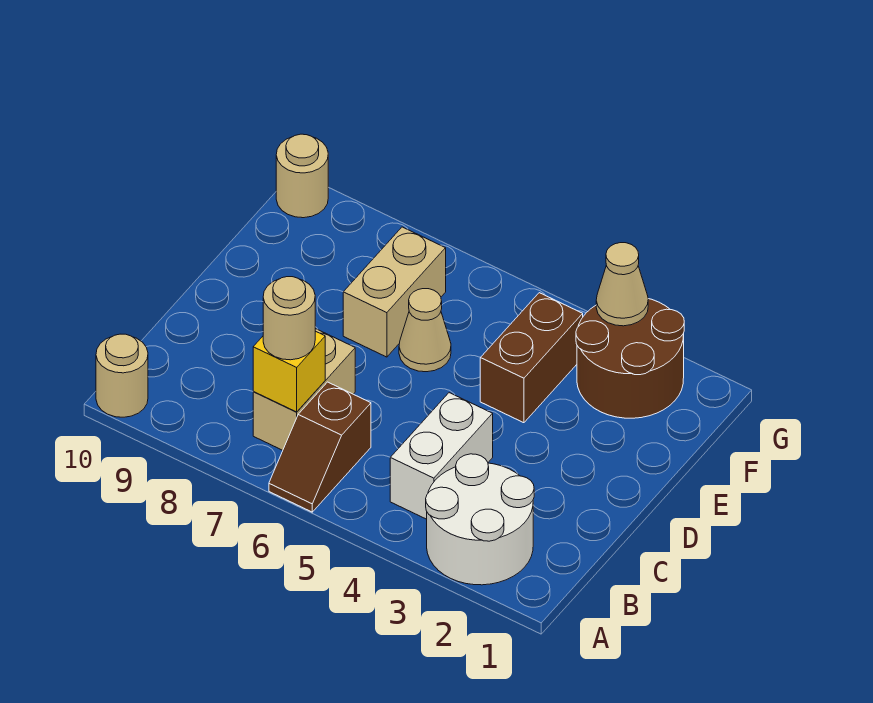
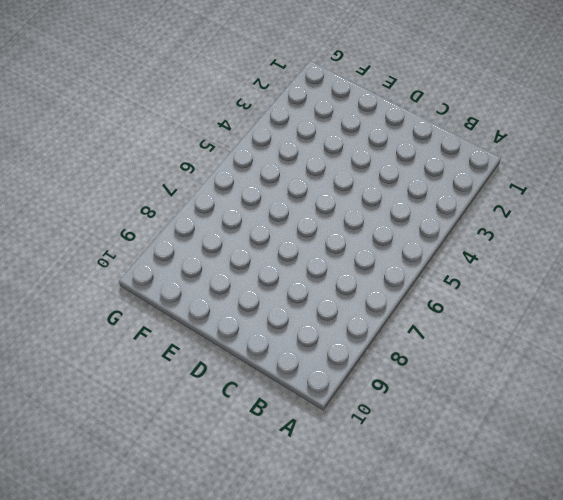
none -> white 2x2 round brick [426,454,534,585]
none -> brown 1x2 slope [269,382,371,512]
none -> tan 1x1 round brick [96,334,148,417]

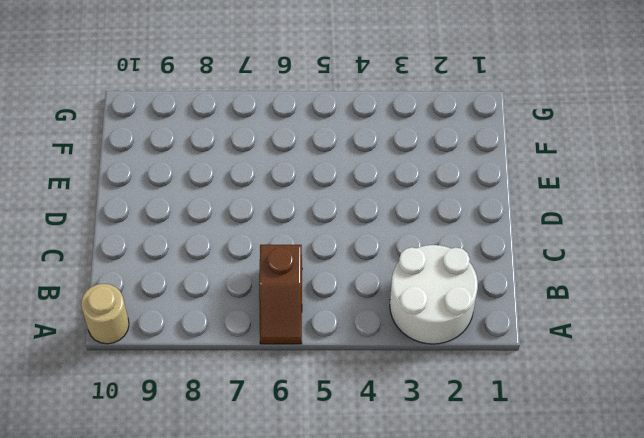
none -> white 1x2 brick [390,393,493,519]
none -> tan 1x2 brick [253,329,355,450]
none -> brown 1x2 brick [480,293,583,423]

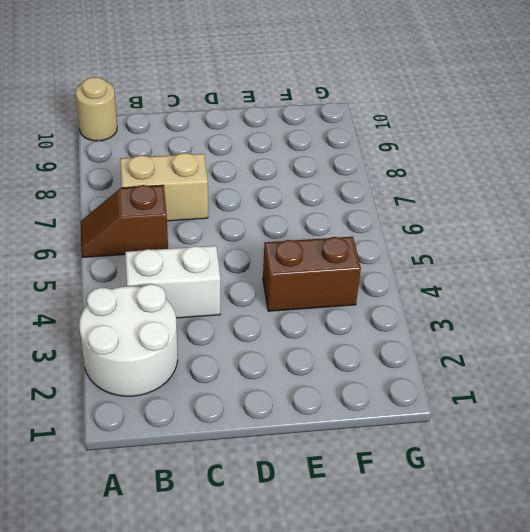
none -> tan 1x1 cone [399,289,451,372]
none -> tan 1x2 brick [343,227,446,357]
none -> brown 2x2 round brick [576,299,684,418]

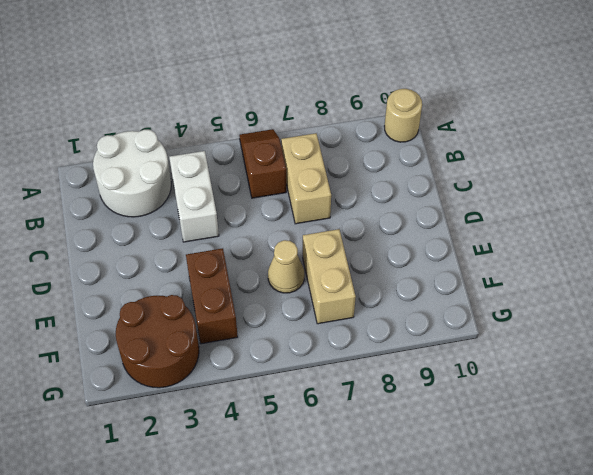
none -> tan 1x1 round brick [276,134,328,218]
none -> yellow 1x1 brick [253,331,325,412]
none -> tan 1x1 cone [596,243,648,326]

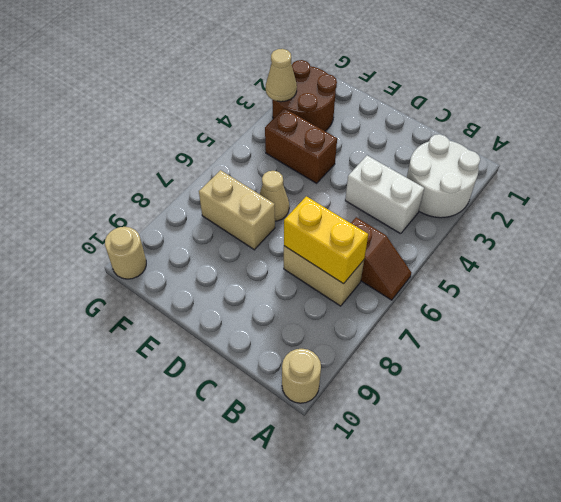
yellow 1x2 brick [284,196,368,284] -> yellow 1x1 brick [253,331,325,412]
none -> tan 1x1 round brick [263,277,315,360]

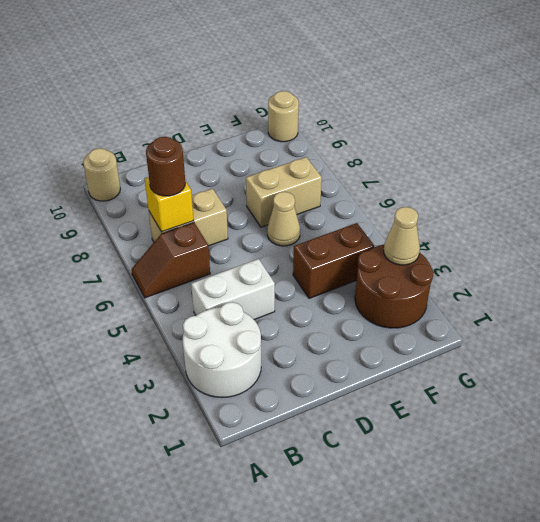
brown 1x1 round brick [146,137,185,196] -> tan 1x1 round brick [263,277,315,360]

